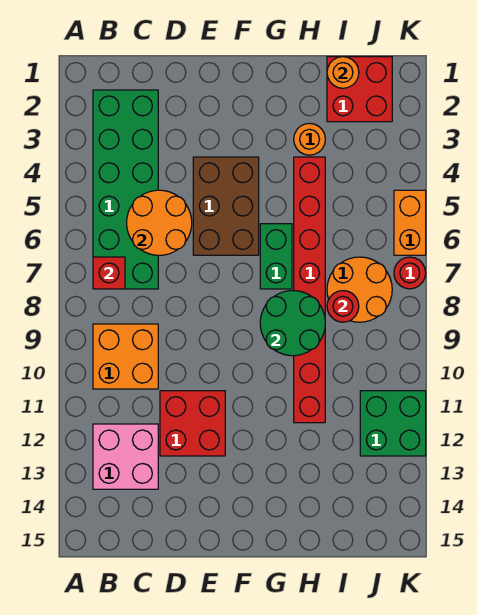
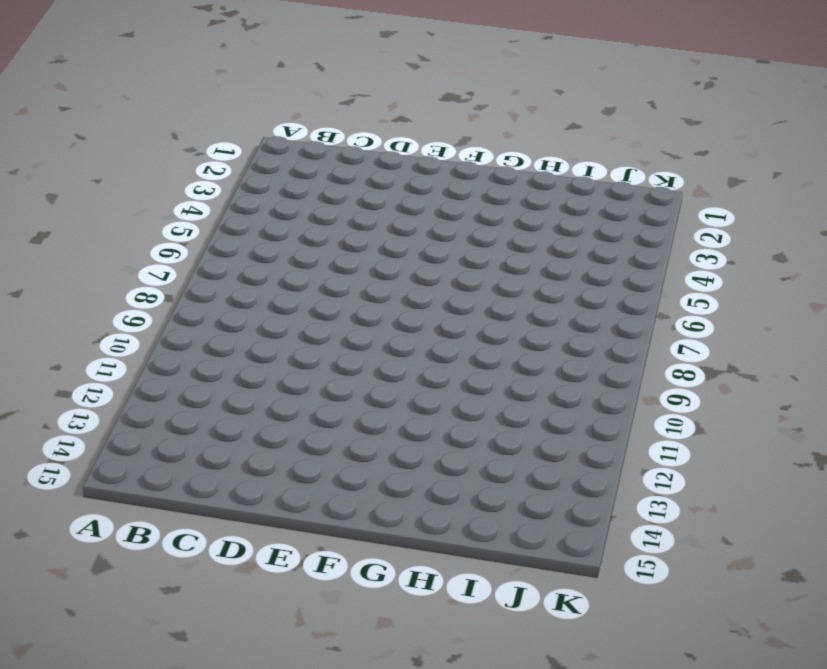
none -> green 2x6 brick [93,90,158,289]
none -> orange 2x2 brick [93,324,158,389]
none -> pink 2x2 brick [93,424,158,489]

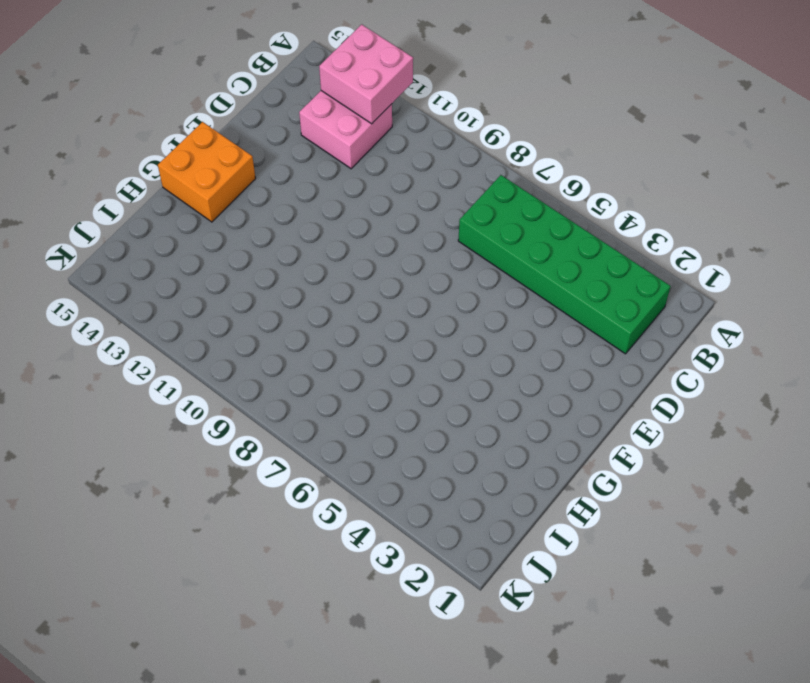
pink 2x2 brick [319,25,413,124] -> none
orange 2x2 brick [158,122,256,222] -> orange 2x2 brick moved to [93,324,158,389]
none -> red 2x2 brick [160,391,225,456]
none -> brown 2x3 brick [193,157,259,255]
none -> green 1x2 brick [260,224,292,289]

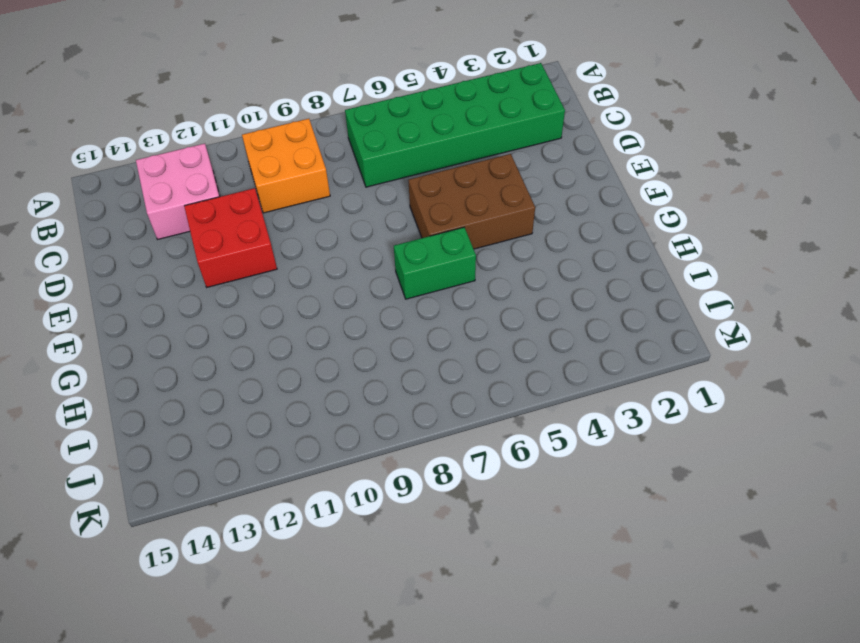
none -> orange 1x1 round brick [294,123,325,155]
none -> red 1x8 brick [294,157,325,423]
none -> red 2x2 brick [327,57,392,122]

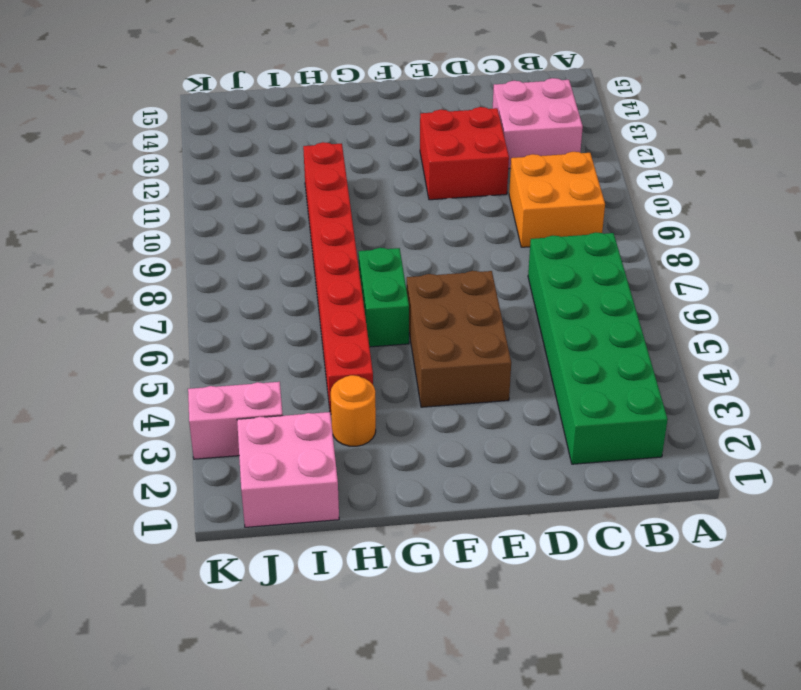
pink 2x2 brick [237,412,339,527] -> red 2x2 brick [327,57,392,122]
pink 1x2 brick [188,382,283,459] -> none
none -> orange 2x2 round brick [327,257,392,322]
none -> green 2x2 brick [360,391,426,456]
none -> orange 1x2 brick [394,190,426,255]

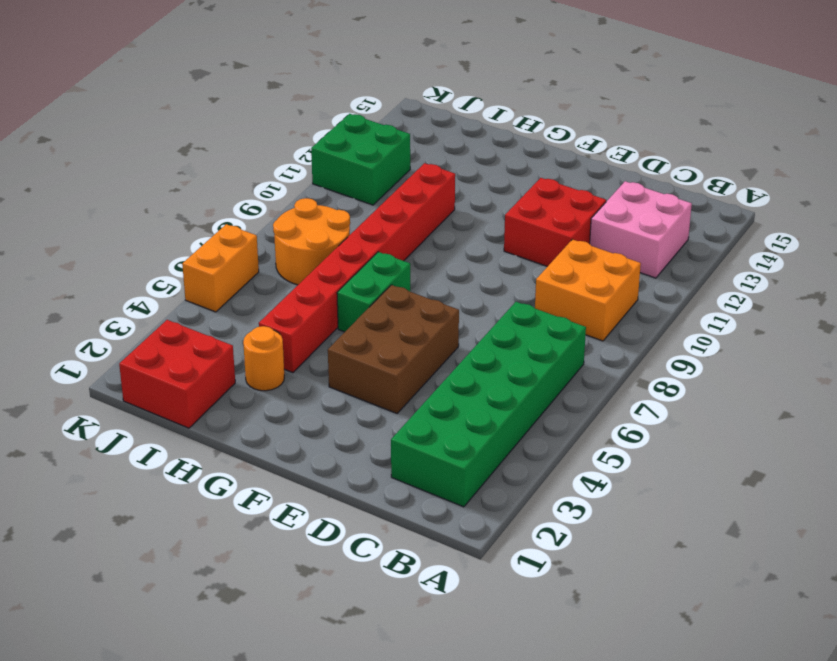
none -> red 1x1 round brick [394,257,426,289]
none -> red 1x1 brick [93,257,125,289]
none -> orange 2x2 round brick [127,190,192,255]

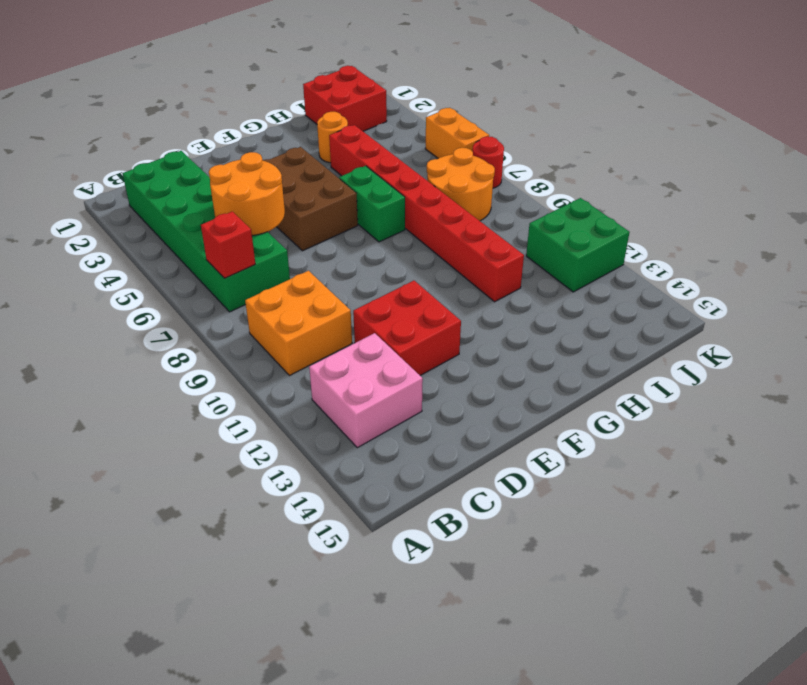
none -> green 2x2 round brick [260,291,325,356]
none -> orange 1x1 round brick [327,57,359,88]
none -> red 1x1 round brick [327,291,359,322]

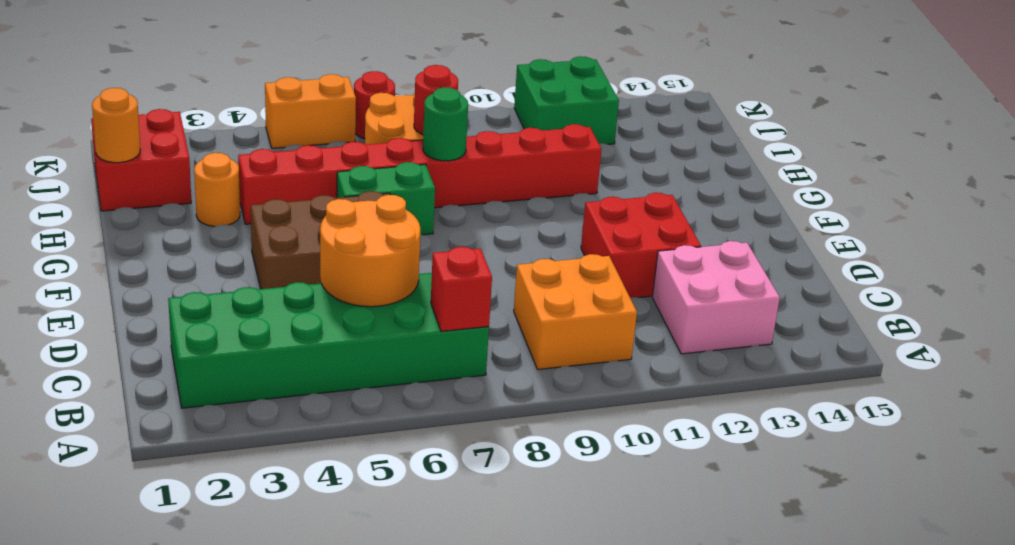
green 1x1 round brick [423,87,468,161] -> green 2x2 round brick [260,291,325,356]

